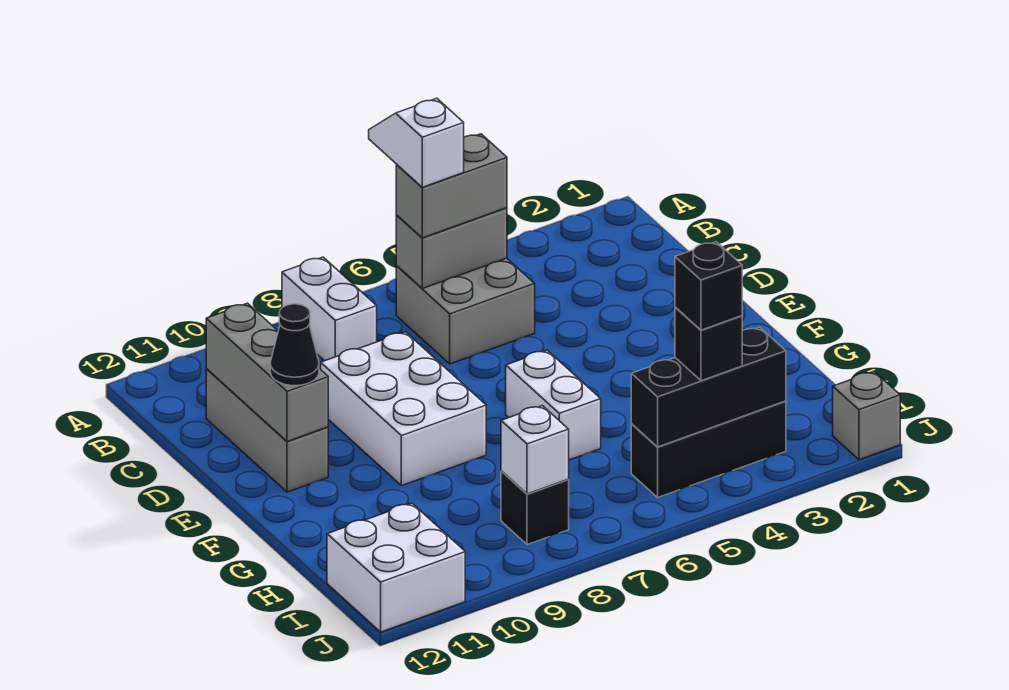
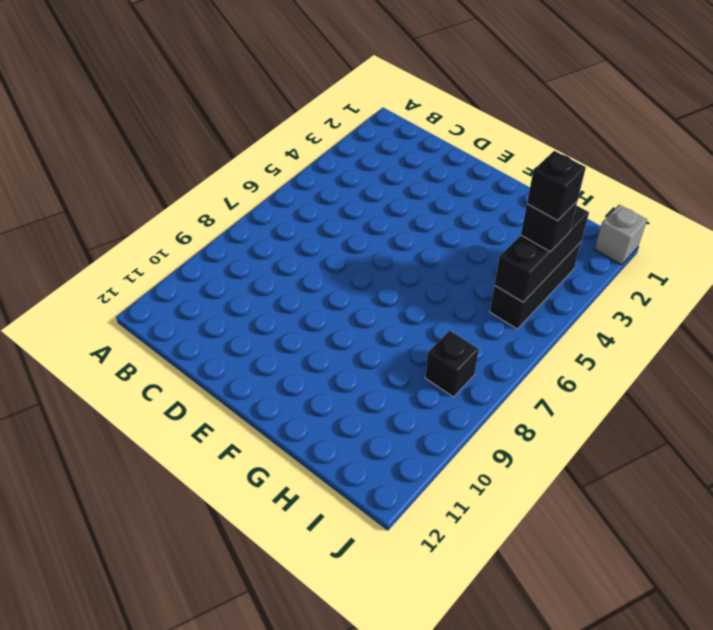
none -> white 1x2 brick [282,257,377,361]
none -> grey 2x2 brick [396,258,535,364]
none -> grey 1x3 brick [206,369,328,492]

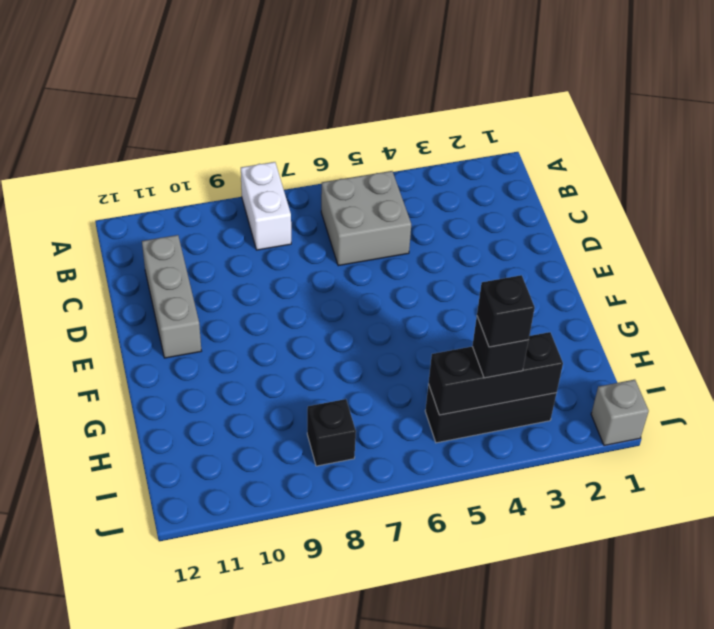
none -> white 2x3 brick [321,332,486,486]
none -> white 1x2 brick [506,350,601,460]
none -> white 2x2 brick [327,503,465,632]

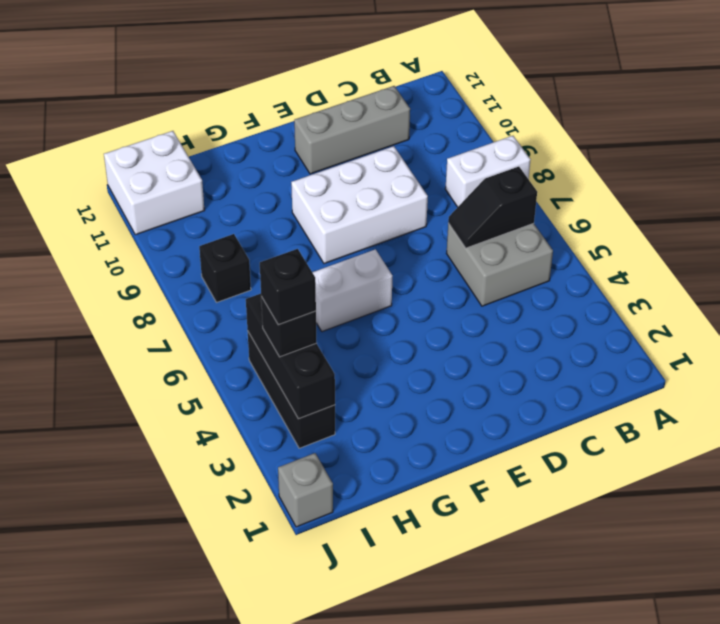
black 1x2 slope [448,167,537,248] -> grey 1x2 brick [396,208,507,288]
none -> grey 1x3 brick [206,303,328,442]
none -> white 1x1 brick [501,406,569,494]
none -> grey 1x2 brick [396,134,507,238]

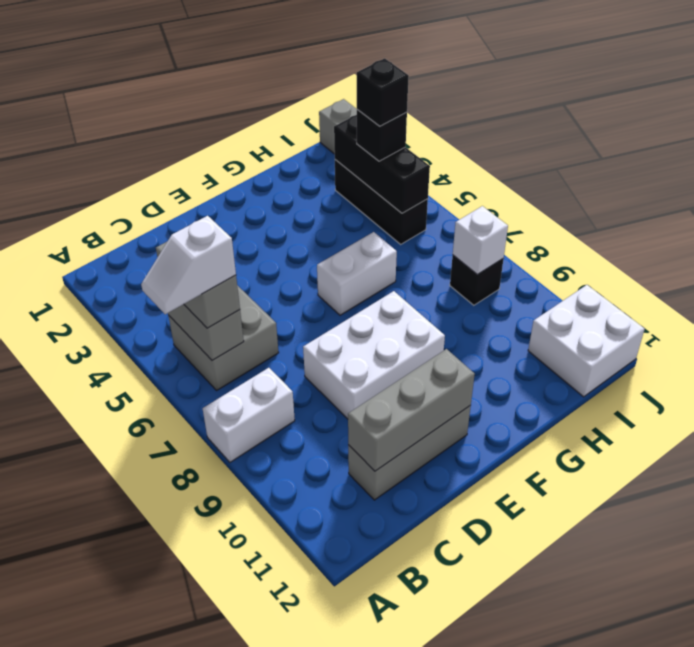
none -> black 1x1 cone [270,304,319,386]

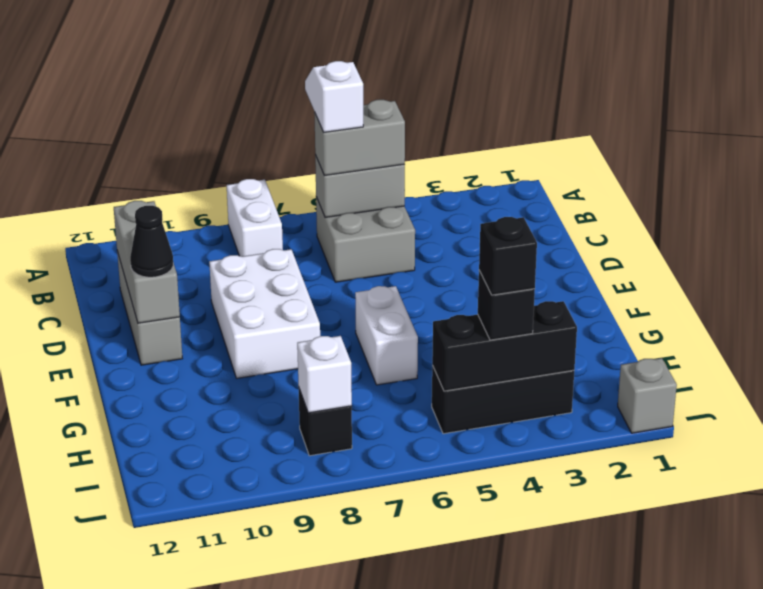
none -> white 2x2 brick [327,503,465,632]

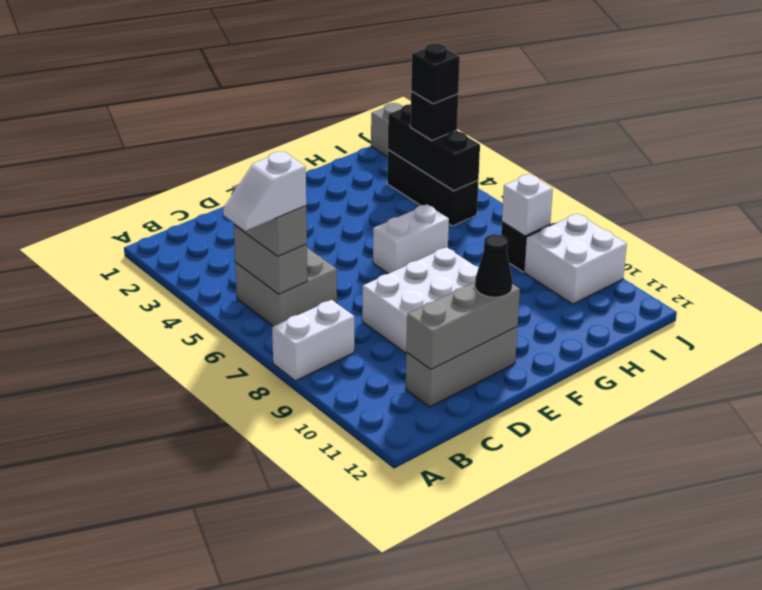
white 2x2 brick [524,214,627,304] -> white 2x2 brick moved to [327,503,465,632]

